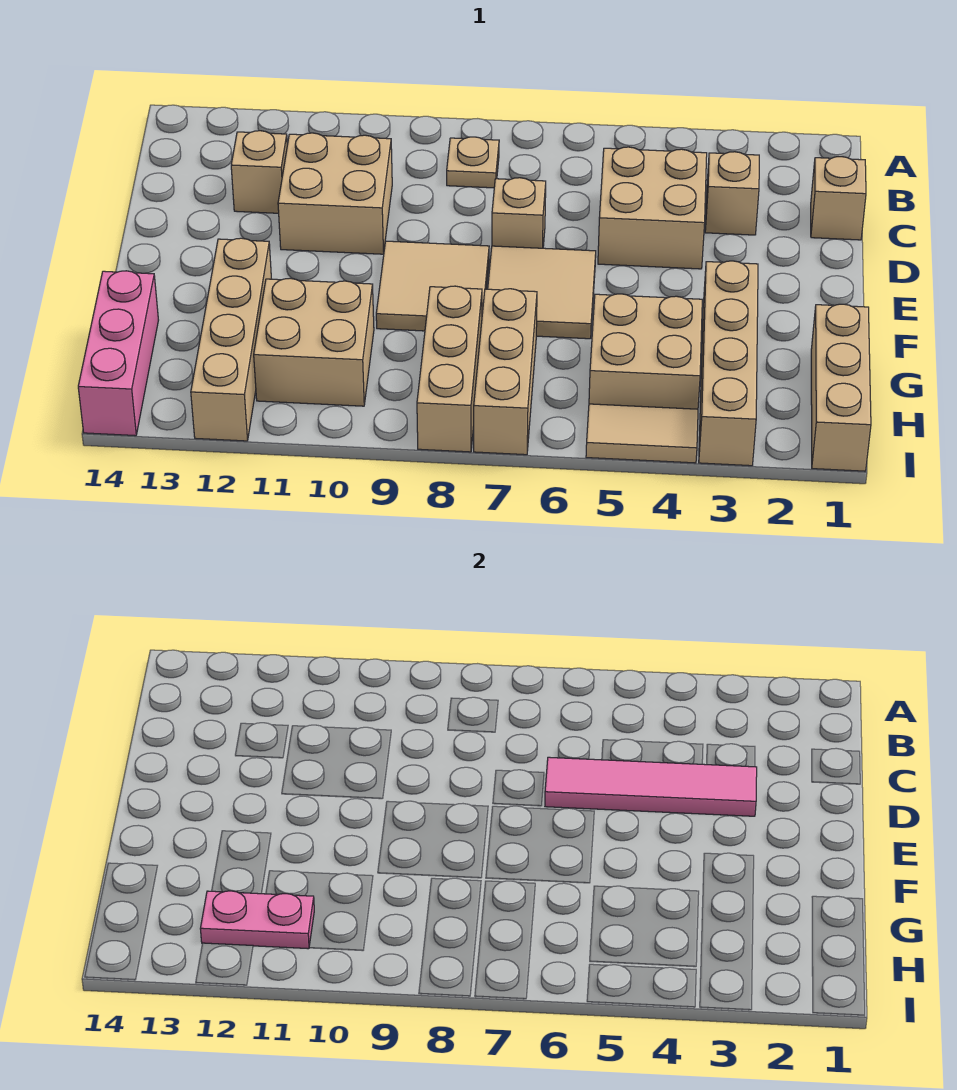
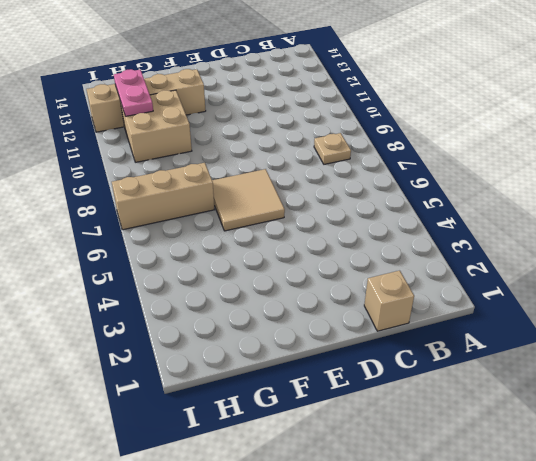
none -> tan 1x1 brick [705,152,759,235]
none -> tan 2x2 brick [598,147,707,269]
none -> tan 2x2 brick [278,133,392,254]

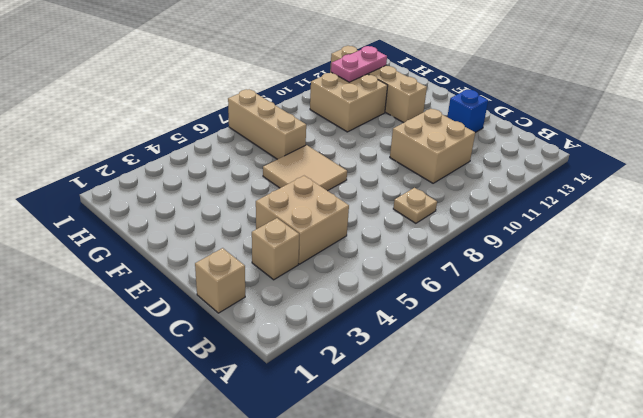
blue 1x1 brick [447,90,488,133] -> none
none -> tan 1x1 brick [231,131,287,213]
none -> tan 1x1 brick [492,178,546,248]
none -> tan 2x2 tile [376,241,489,331]

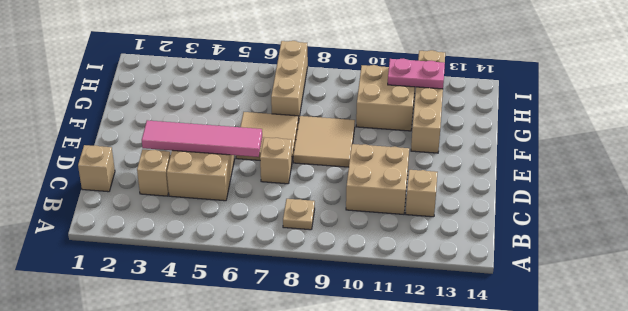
none -> tan 1x4 brick [699,261,758,466]
none -> tan 1x3 brick [811,304,871,471]
none -> tan 2x2 brick [589,294,702,409]

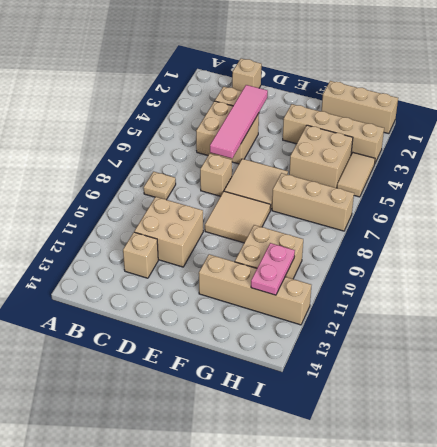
none -> tan 1x3 brick [417,286,482,452]
none -> pink 1x3 brick [78,271,158,436]

